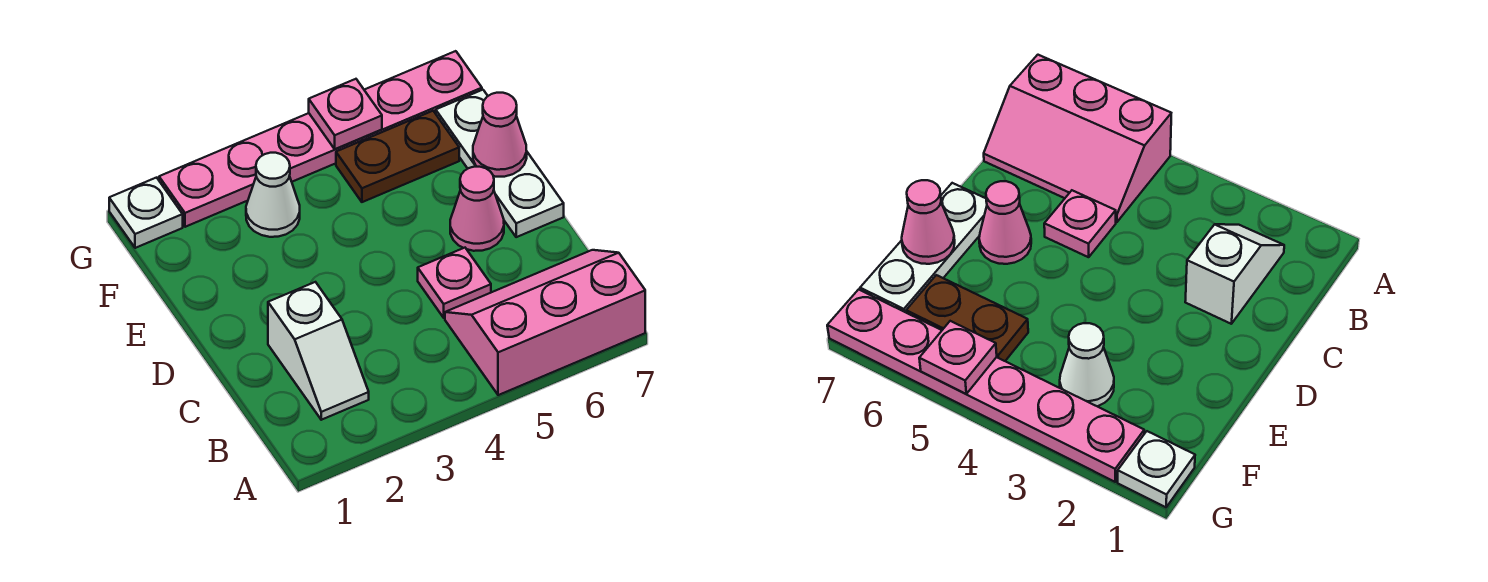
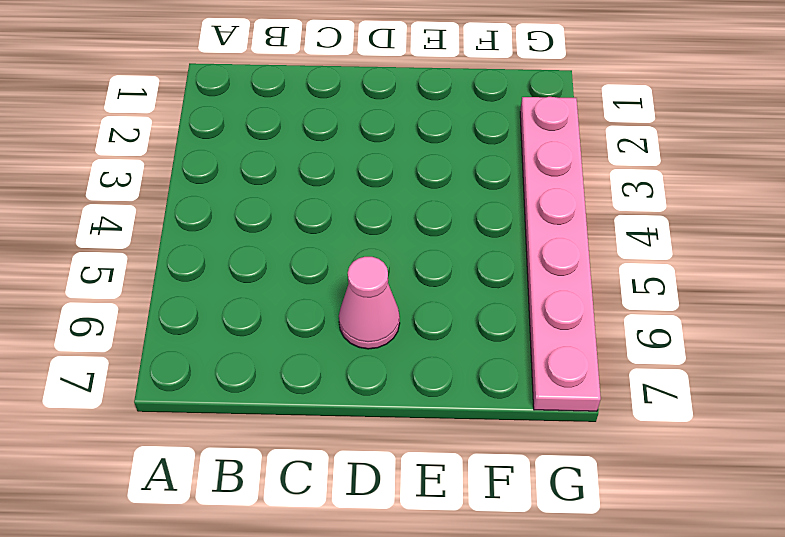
none -> pink 2x3 slope [445,250,645,395]
none -> white 1x2 slope [268,282,369,420]

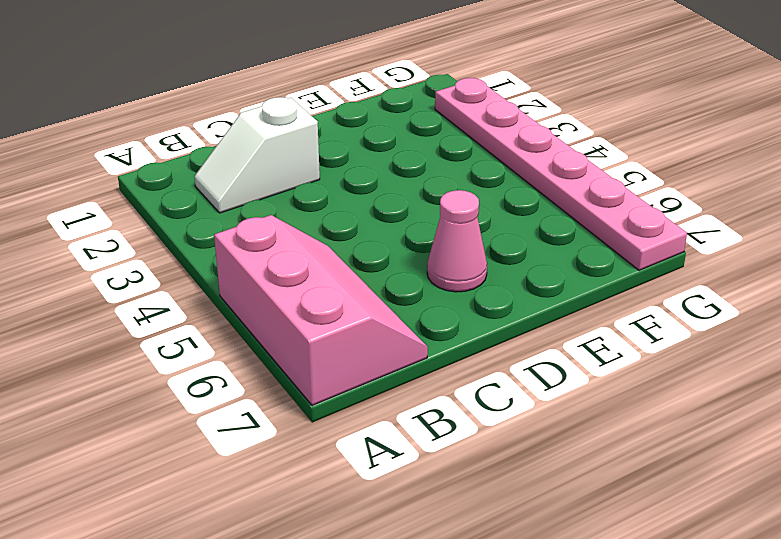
none -> pink 1x1 plate [418,248,491,318]
none -> white 1x3 plate [436,90,564,237]

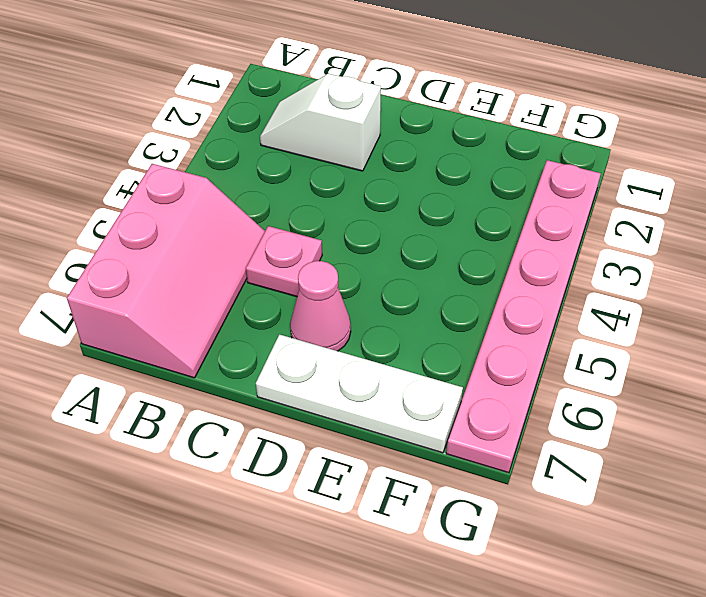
none -> white 1x1 cone [246,153,300,237]
none -> brown 1x2 plate [336,111,459,202]

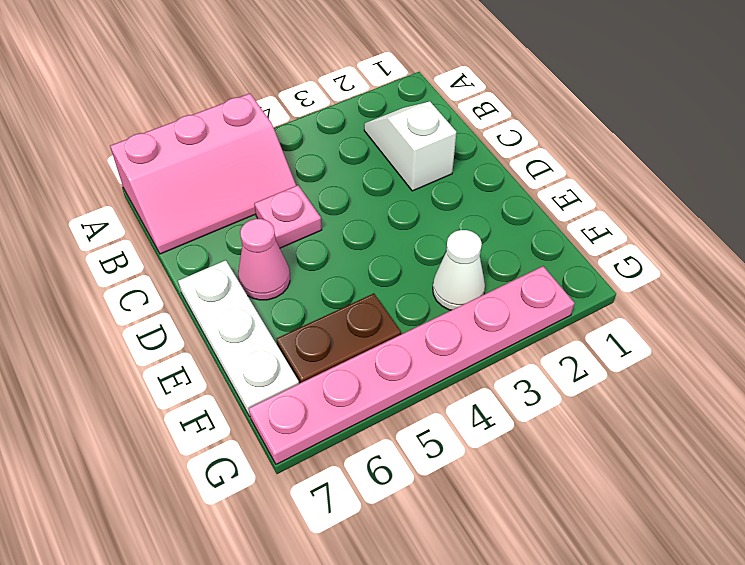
none -> white 1x1 plate [109,178,183,248]
none -> pink 1x1 cone [473,93,527,177]

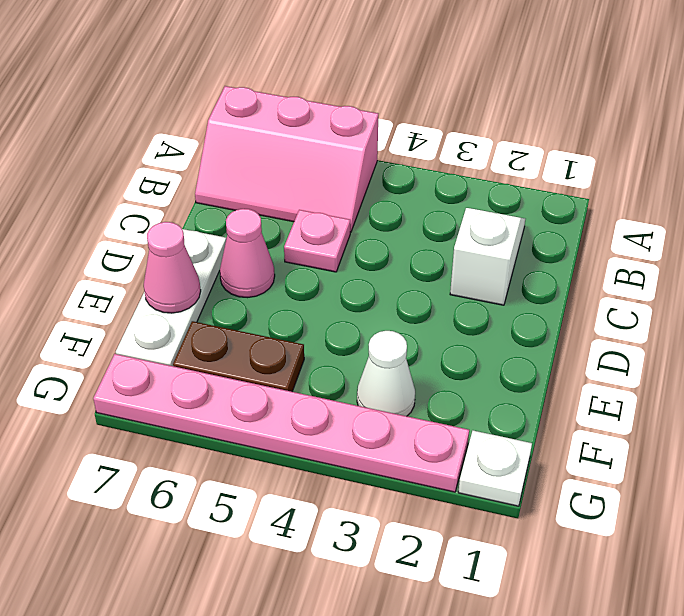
none -> pink 1x1 plate [309,79,382,149]

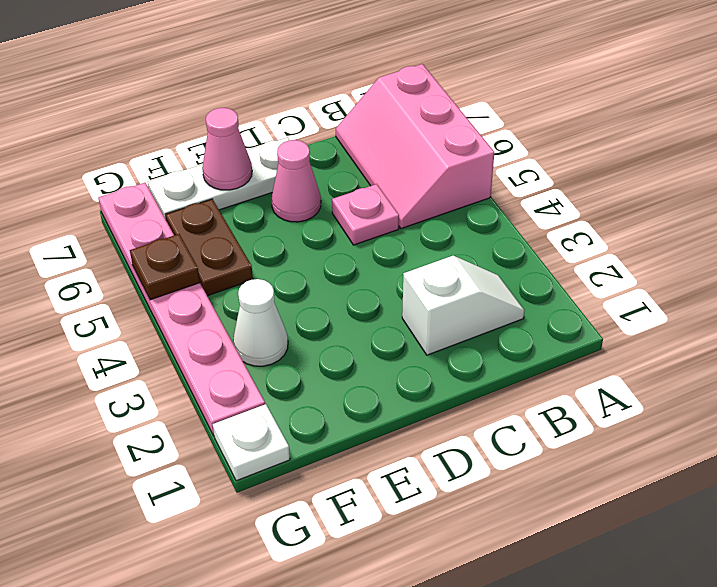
brown 1x1 plate [130,234,200,300] -> pink 1x1 plate [309,79,382,149]

